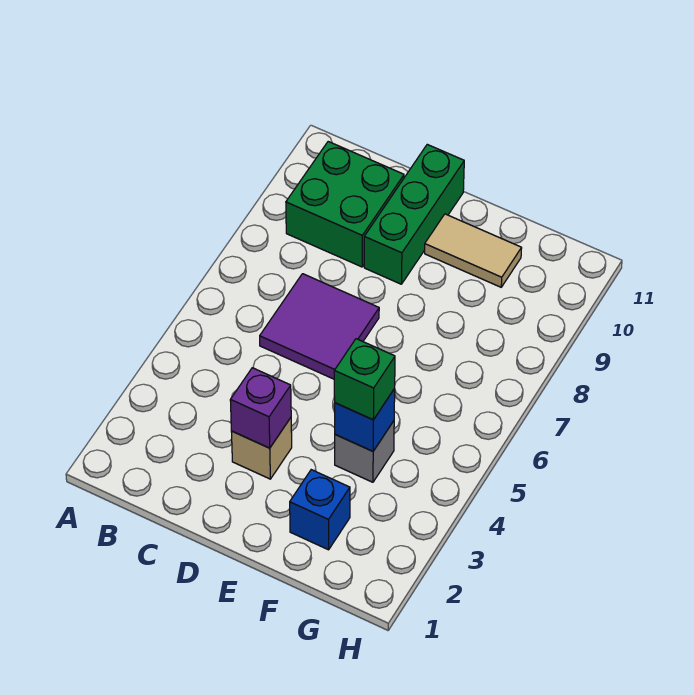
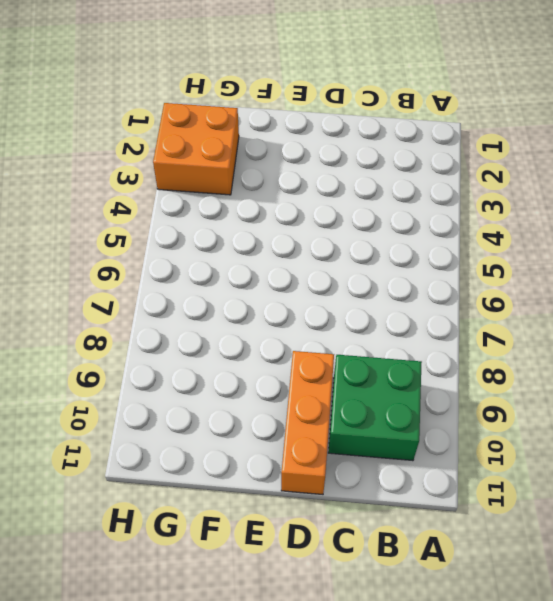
orange 1x3 brick [281,351,334,494] -> green 1x3 brick [364,144,464,284]
orange 2x2 brick [153,103,239,195] -> none
none -> purple 2x2 tile [260,274,379,379]
none -> tan 1x1 brick [231,418,292,479]

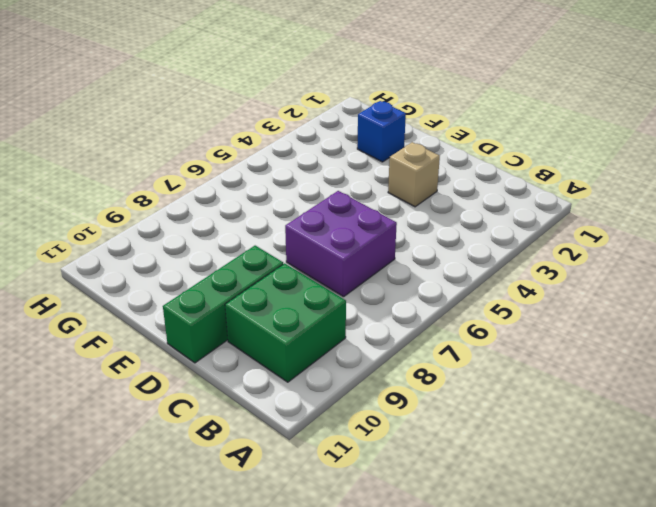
purple 2x2 brick [285,191,397,297] -> purple 2x2 tile [260,274,379,379]
none -> tan 1x2 tile [425,214,522,287]
none -> grey 1x1 brick [335,421,394,482]

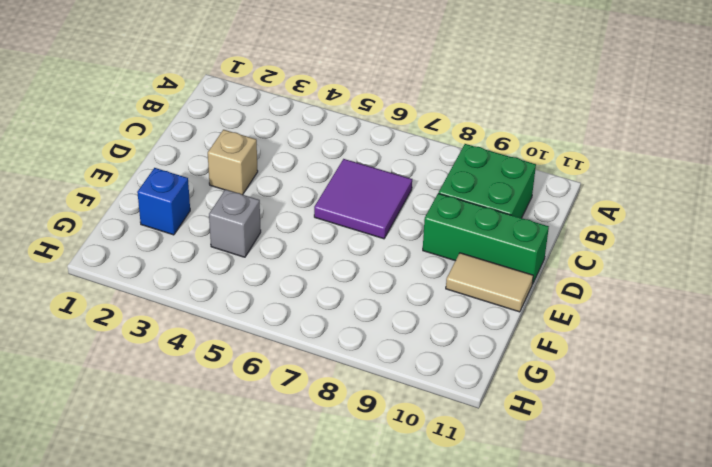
tan 1x2 tile [446,253,533,312] -> tan 1x2 tile turned to [425,214,522,287]
none -> purple 1x1 brick [230,368,291,448]
none -> blue 1x1 brick [335,389,395,451]

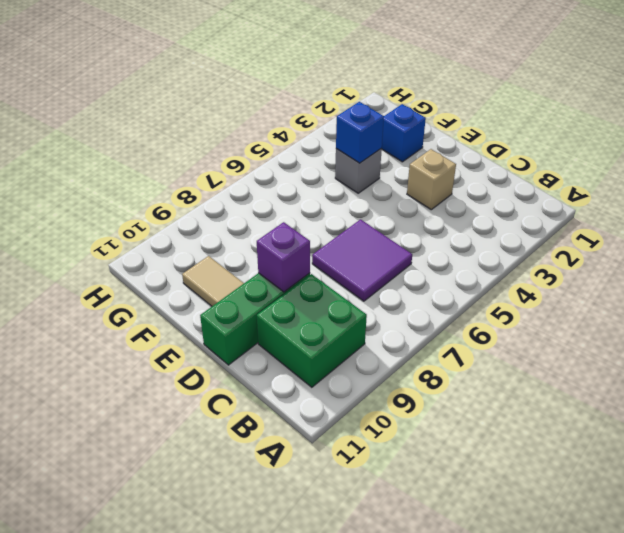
purple 1x1 brick [257,222,310,292] -> purple 1x1 brick moved to [230,368,291,448]
none -> green 1x1 brick [334,339,395,420]

